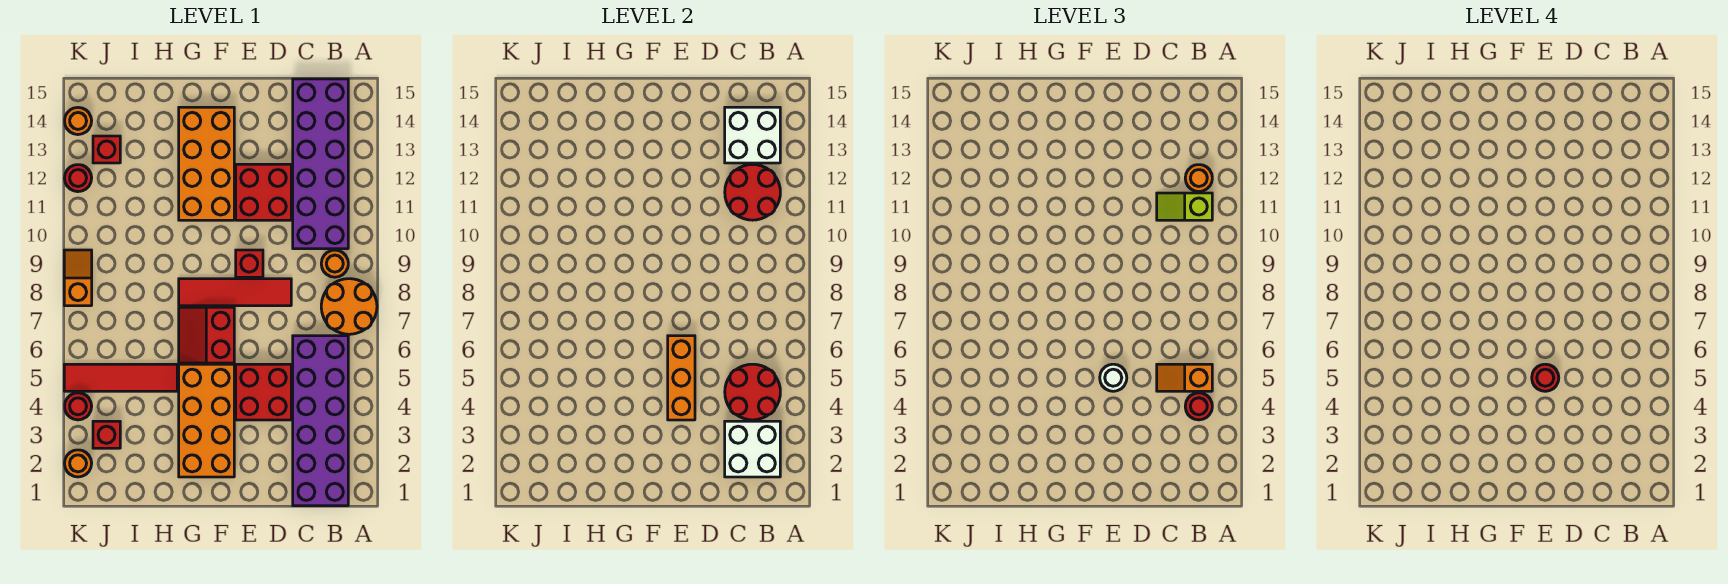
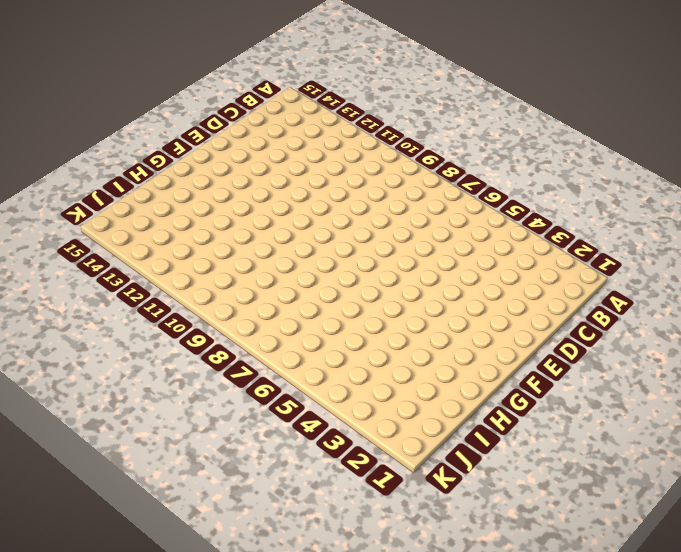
none -> orange 2x2 round brick [321,279,377,334]
none -> purple 2x6 brick [293,336,348,506]
none -> orange 1x1 round brick [321,250,348,277]
none -> purple 2x6 brick [293,79,348,249]

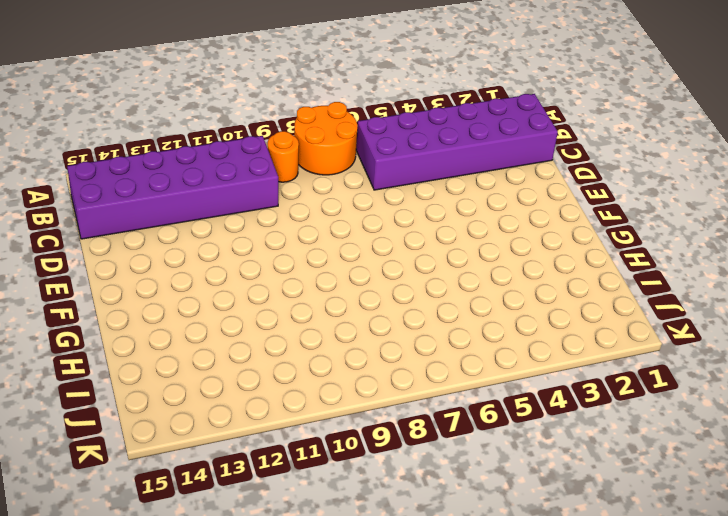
none -> red 2x2 brick [236,364,291,420]
none -> red 1x4 tile [179,279,291,306]
none -> red 2x2 brick [236,164,291,220]
none -> red 1x1 brick [236,250,263,277]

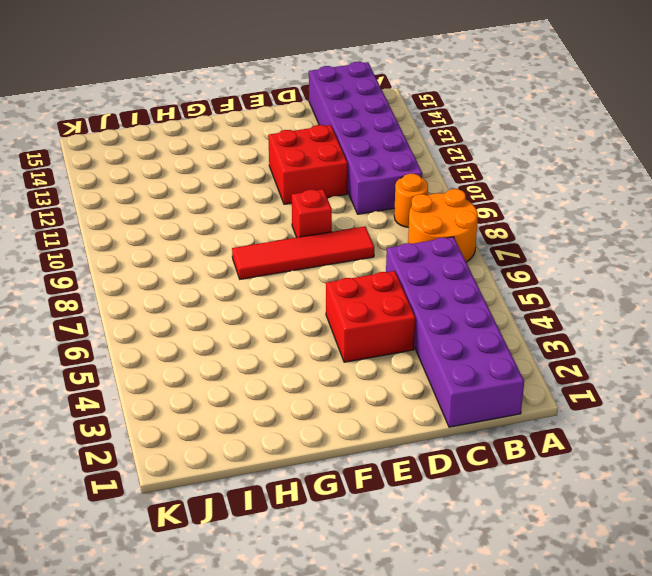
none -> orange 2x4 brick [179,364,234,477]
none -> red 2x2 slope [179,307,234,363]
none -> orange 2x4 brick [179,107,234,220]
none -> red 1x4 tile [64,364,177,391]

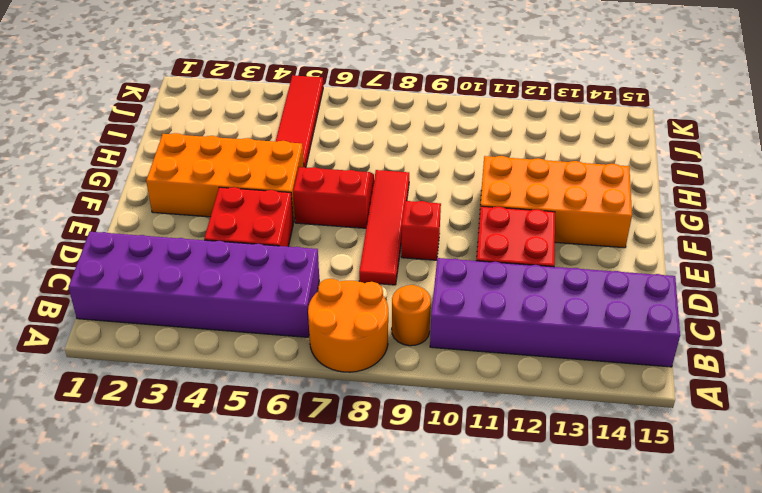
none -> red 1x1 brick [93,421,120,448]
none -> red 1x1 brick [93,136,120,163]
none -> orange 1x1 round brick [65,450,92,477]
none -> red 1x1 round brick [65,393,92,420]

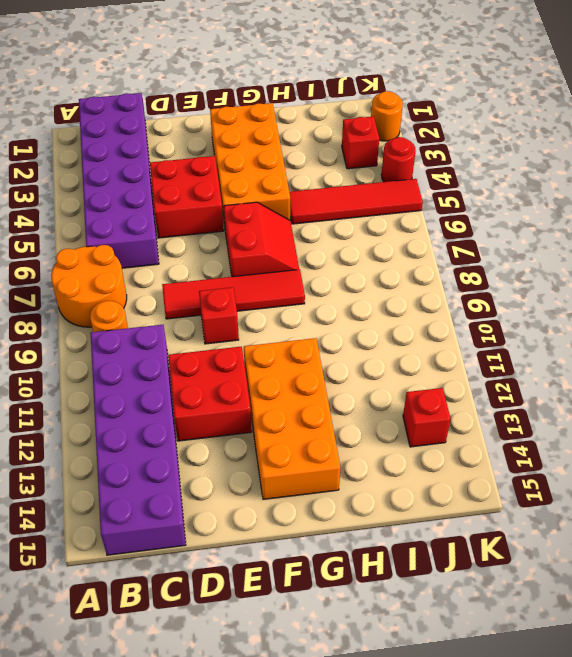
none -> orange 1x2 slope [64,250,92,306]
none -> red 1x1 round brick [65,165,92,192]
none -> orange 1x1 round brick [65,107,92,135]
none -> white 2x2 brick [725,421,780,477]

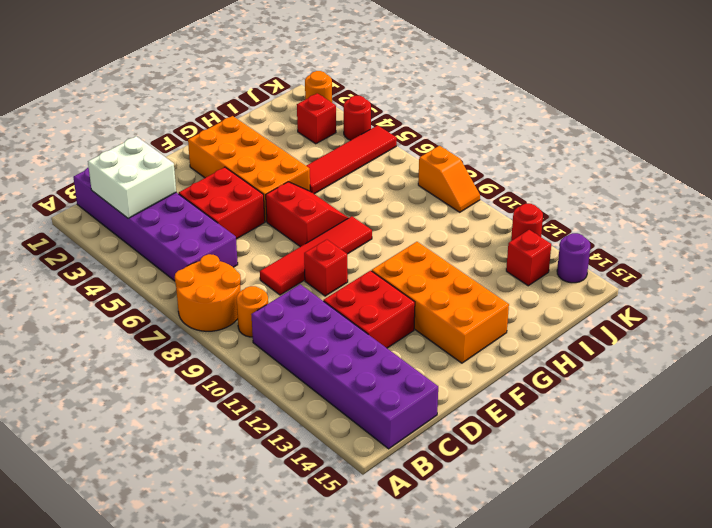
purple 1x1 round brick [557,233,590,283] -> orange 1x1 round brick [65,107,92,135]
none -> red 2x2 round brick [725,364,780,420]
none -> red 2x2 round brick [725,165,780,220]
none -> white 2x2 brick [725,107,780,163]
none -> orange 1x3 brick [668,336,695,420]

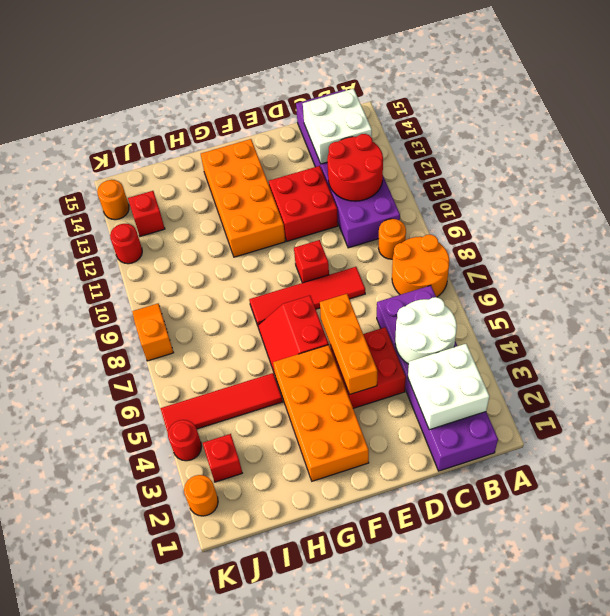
white 2x2 round brick [395,297,457,364] -> red 2x2 round brick [725,364,780,420]
none -> red 1x1 round brick [1185,393,1212,420]
none -> orange 1x2 slope [1157,364,1212,391]
none -> lime 1x2 slope [1157,193,1212,220]
none -> orange 1x1 round brick [1185,165,1212,192]

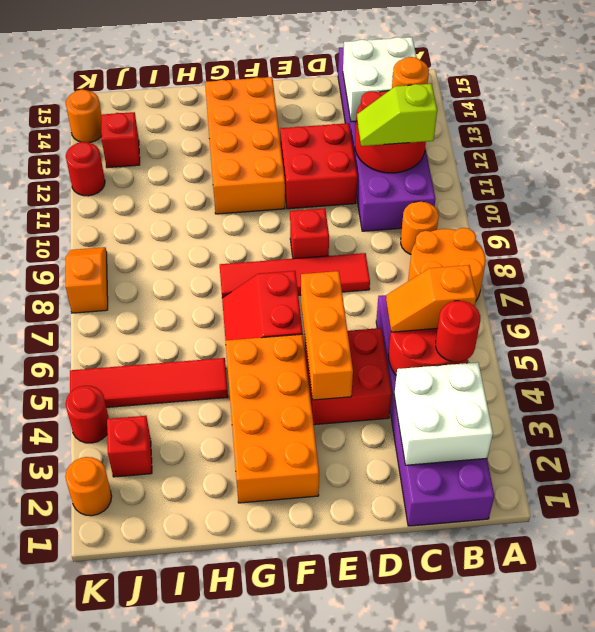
none -> white 1x1 round brick [1100,364,1127,391]
none -> red 1x1 round brick [1532,364,1559,391]

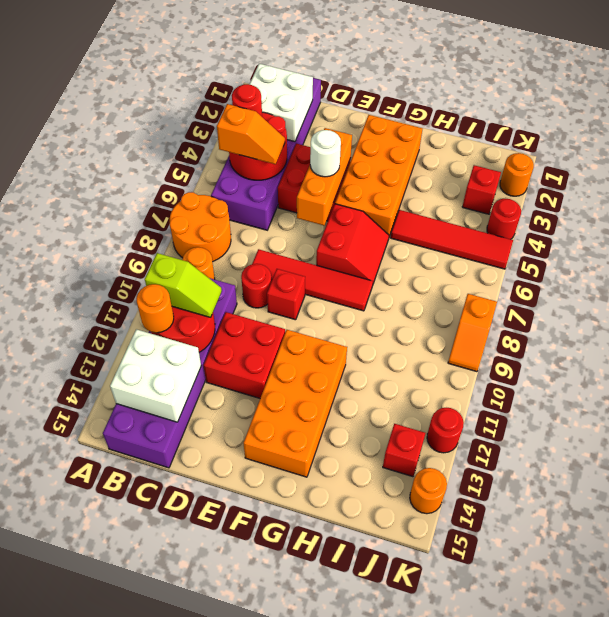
red 1x1 round brick [241,264,271,308] -> red 1x1 round brick moved to [1532,364,1559,391]

